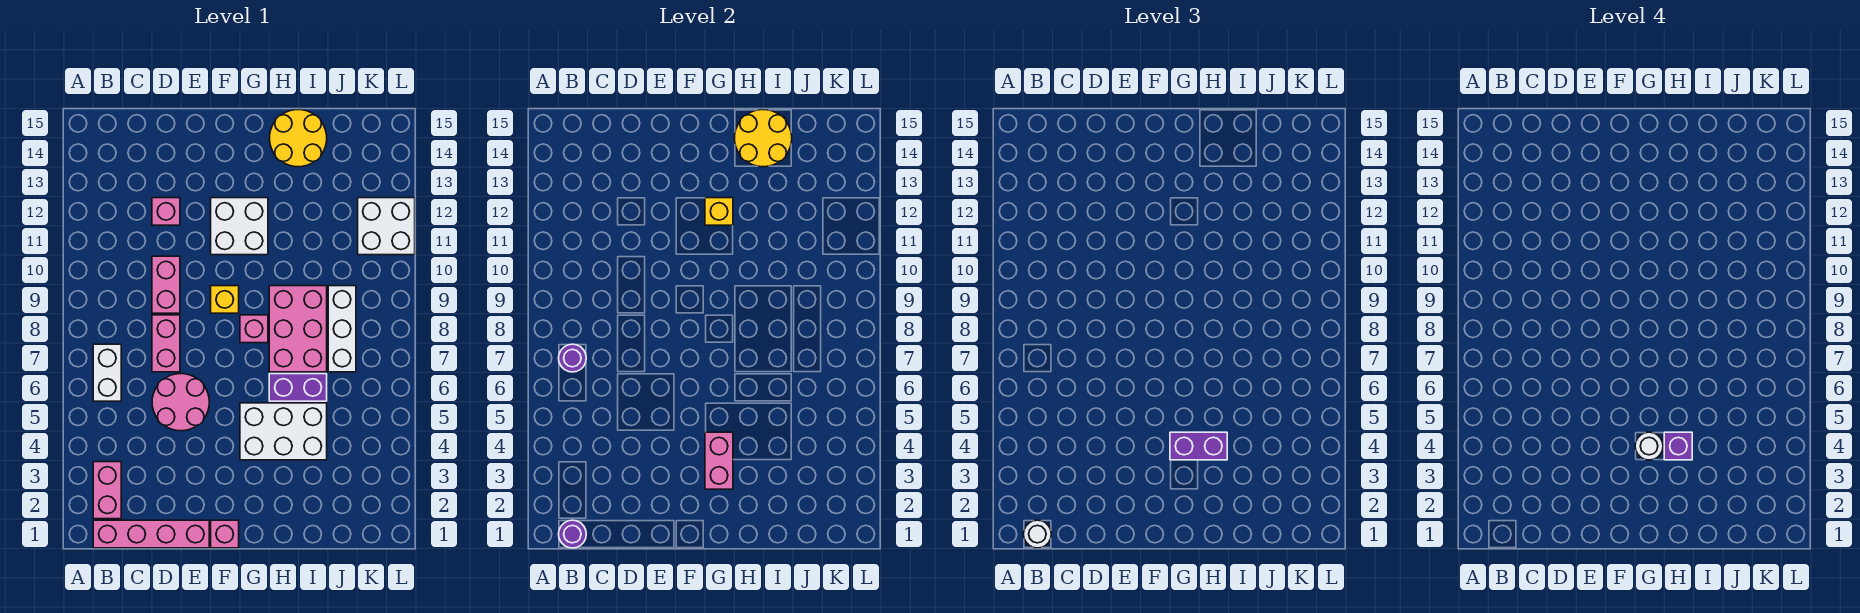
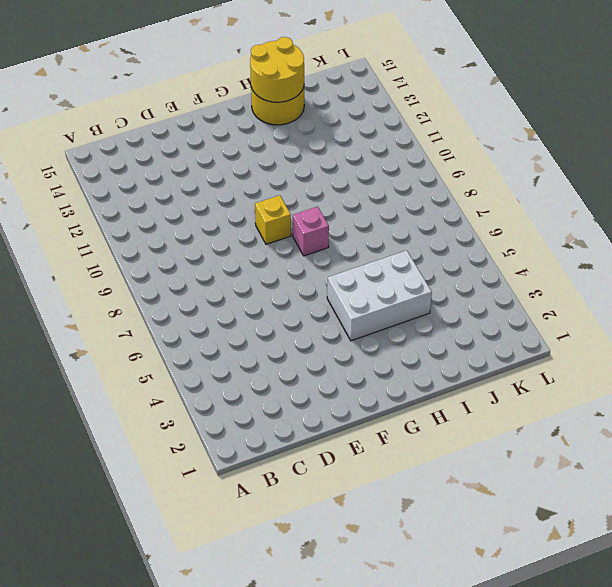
none -> pink 1x4 brick [93,520,209,548]
none -> pink 1x2 brick [93,462,121,519]
none -> white 1x2 brick [93,344,121,401]

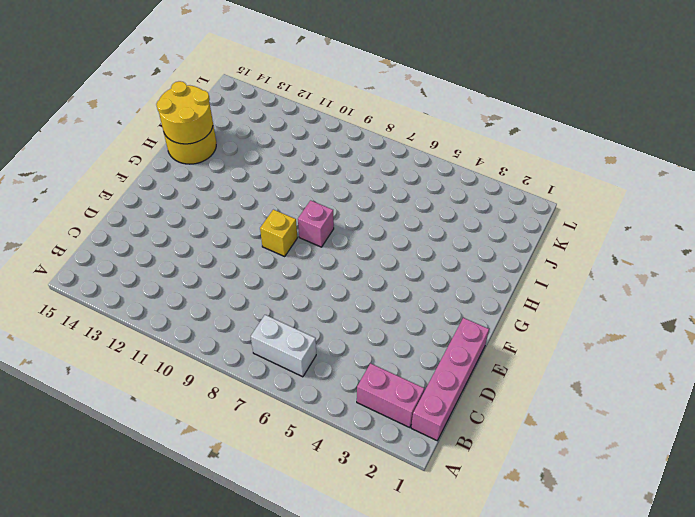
none -> pink 2x2 round brick [152,374,209,431]
none -> pink 1x2 brick [152,315,180,372]
none -> pink 1x2 brick [152,256,180,313]

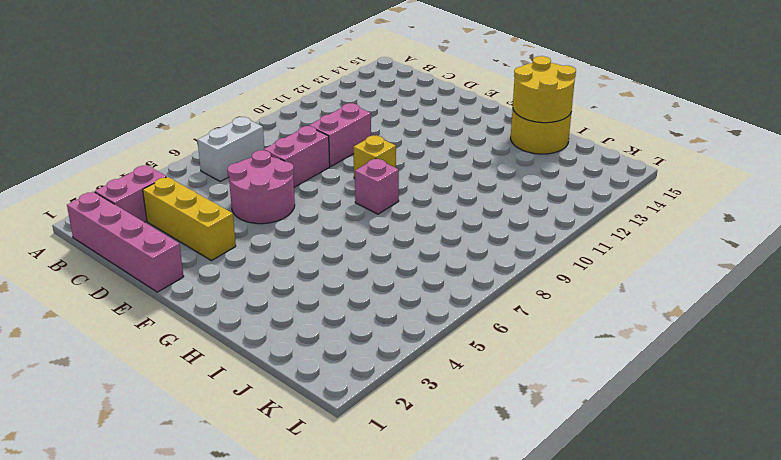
yellow 1x3 brick [143,177,236,261] -> none
none -> pink 1x1 brick [152,198,180,225]
none -> pink 1x1 brick [211,520,239,548]
none -> white 2x2 brick [211,198,268,255]

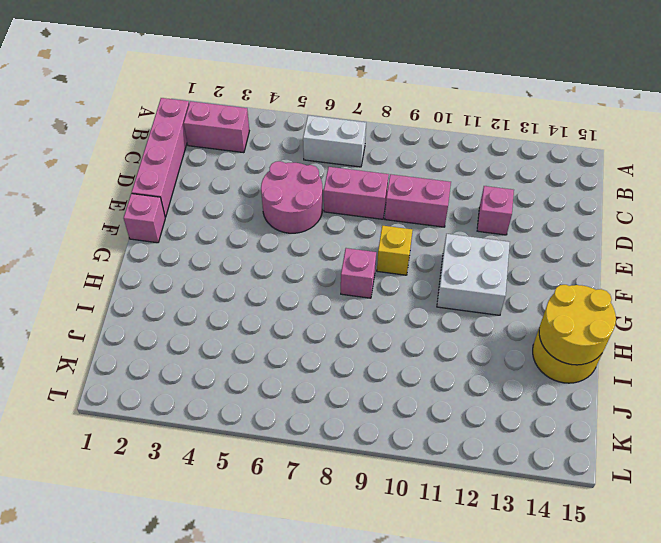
none -> white 2x3 brick [240,403,327,460]
none -> purple 1x2 brick [269,374,327,401]
none -> pink 2x3 brick [269,286,327,372]

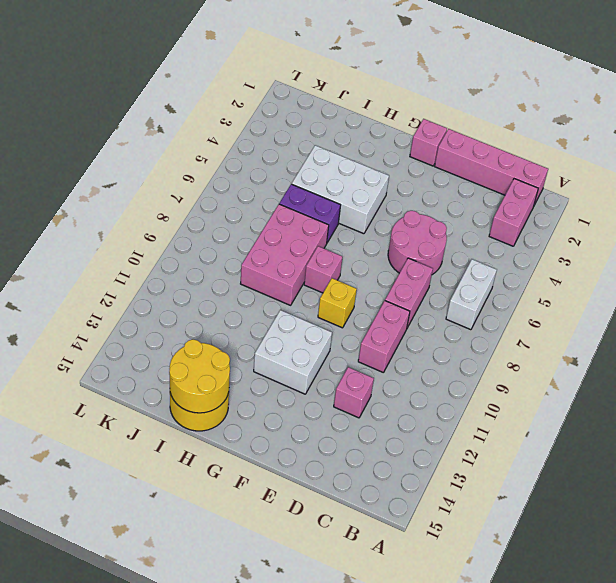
none -> white 1x3 brick [328,286,356,372]
none -> white 2x2 brick [358,198,415,255]
none -> purple 1x1 round brick [559,520,586,548]

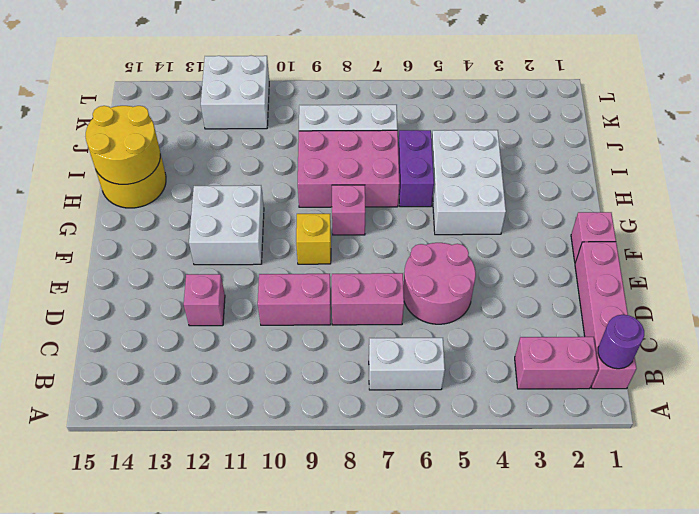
none -> purple 1x1 round brick [559,344,586,372]
none -> pink 1x2 brick [705,432,733,489]
none -> yellow 1x1 brick [705,198,733,225]

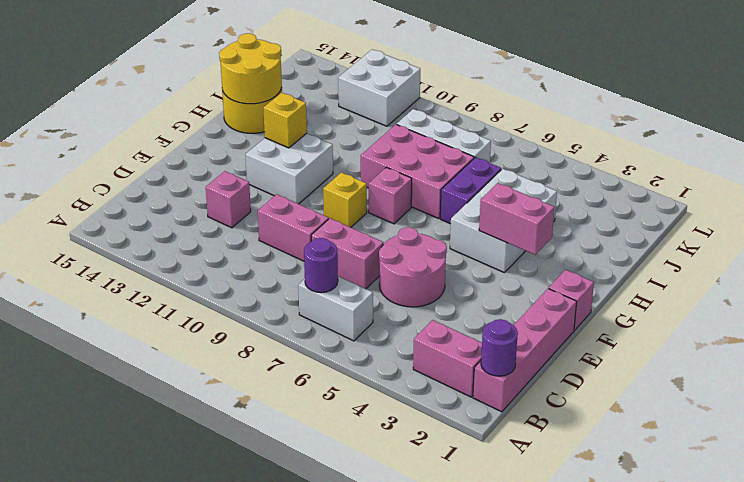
none -> white 1x1 round brick [1024,520,1051,548]
none -> purple 1x2 brick [1170,432,1227,460]
none -> white 1x1 round brick [1635,432,1663,460]

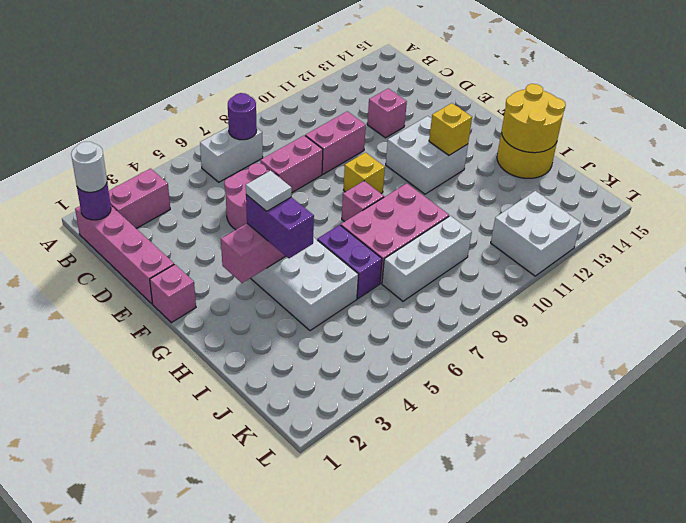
white 1x1 tile [246,171,292,211] -> white 1x1 round brick [1635,432,1663,460]
none -> purple 1x1 brick [1664,432,1692,460]

